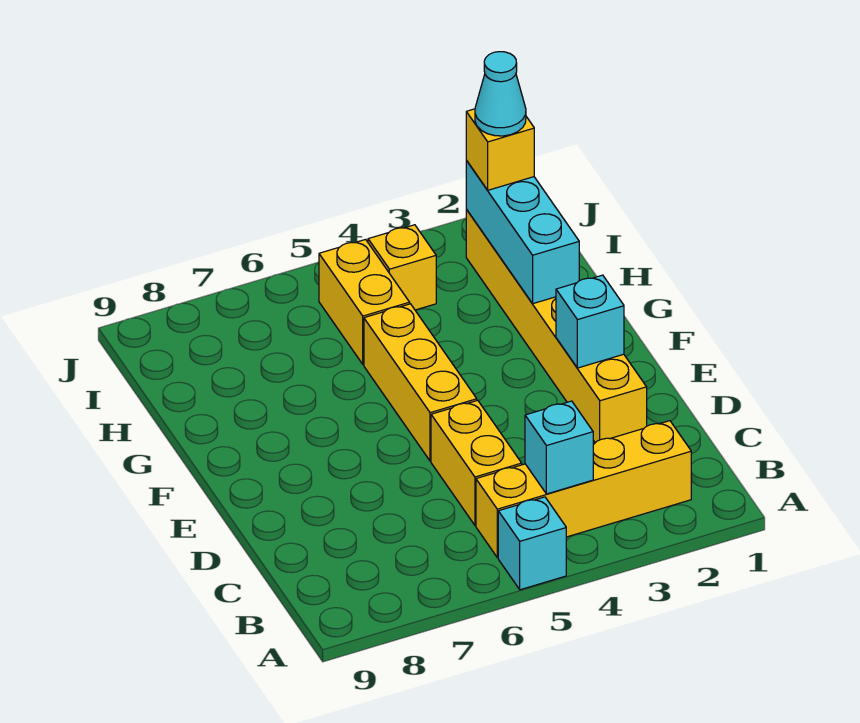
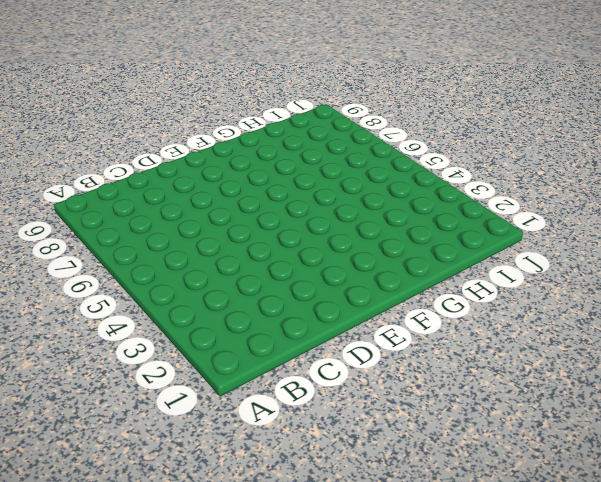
none -> cyan 1x1 brick [498,497,566,590]
none -> yellow 1x4 brick [476,421,691,558]
none -> yellow 1x2 brick [431,400,522,525]

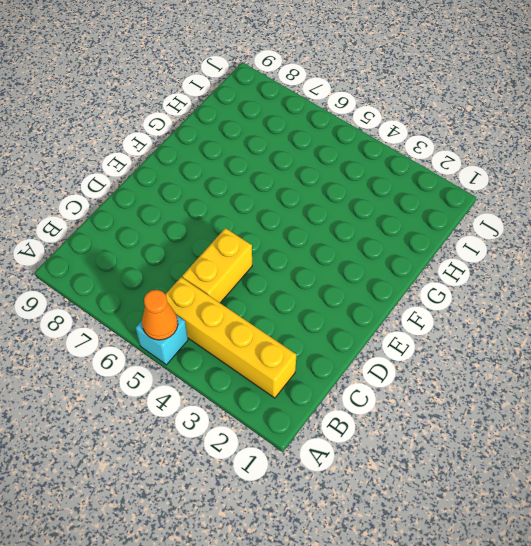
orange 1x1 cone [142,290,178,340] -> none
none -> yellow 1x6 brick [466,210,647,443]
none -> yellow 1x3 brick [364,304,477,461]
none -> yellow 1x2 brick [319,239,410,364]

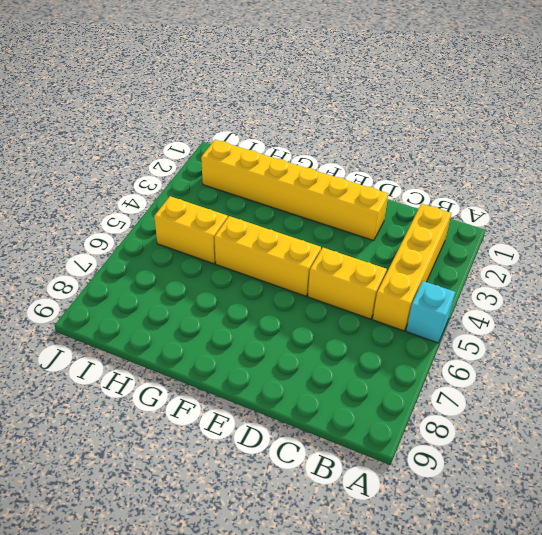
none -> yellow 1x1 brick [368,225,436,310]
none -> cyan 1x1 brick [525,401,593,494]
none -> cyan 1x1 brick [556,275,624,368]

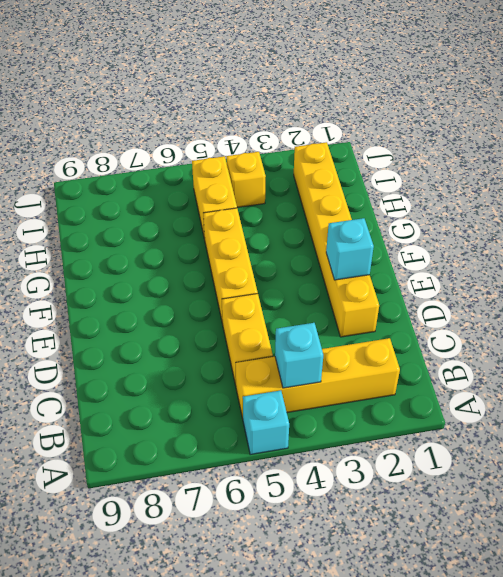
none -> cyan 1x3 brick [466,161,579,304]
none -> yellow 1x1 brick [466,109,534,190]
none -> cyan 1x1 cone [475,52,526,136]

